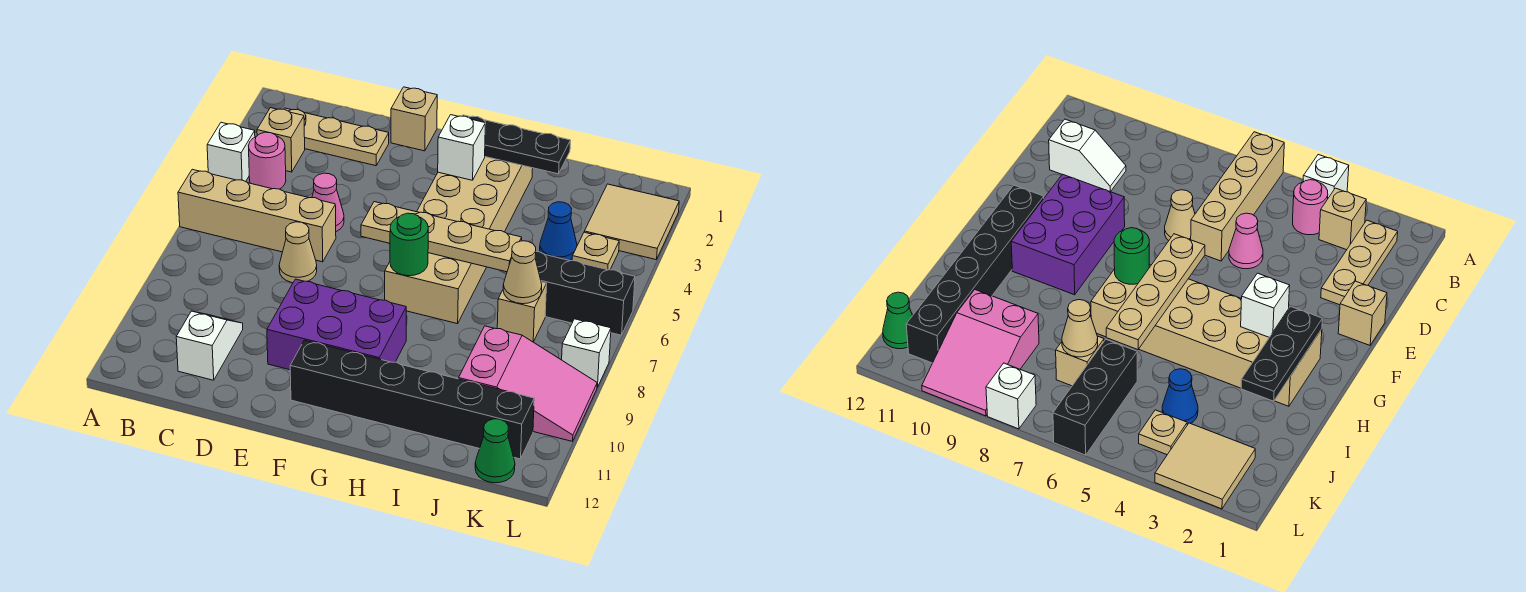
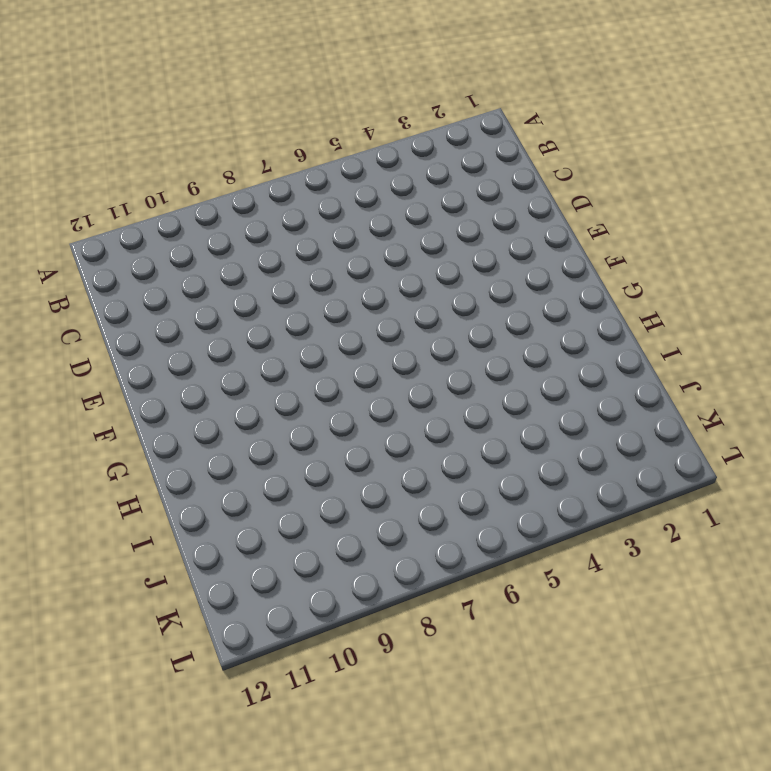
none -> white 1x1 brick [207,122,255,182]
none -> tan 1x4 brick [178,169,336,262]
none -> tan 1x3 plate [284,108,389,166]

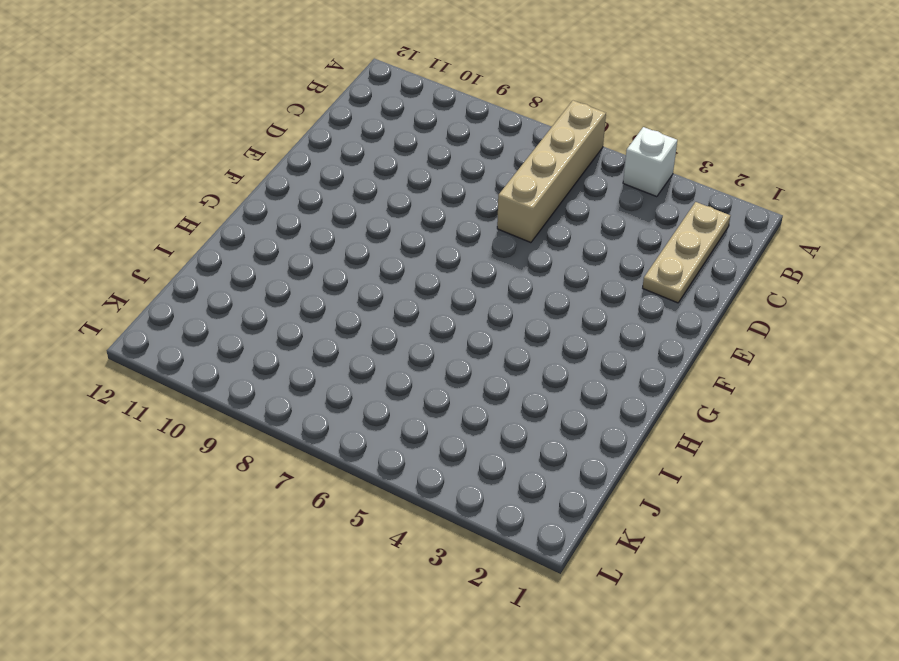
none -> tan 1x1 brick [257,108,305,172]
none -> pink 1x1 round brick [248,132,286,189]
none -> white 1x2 slope [176,311,243,380]

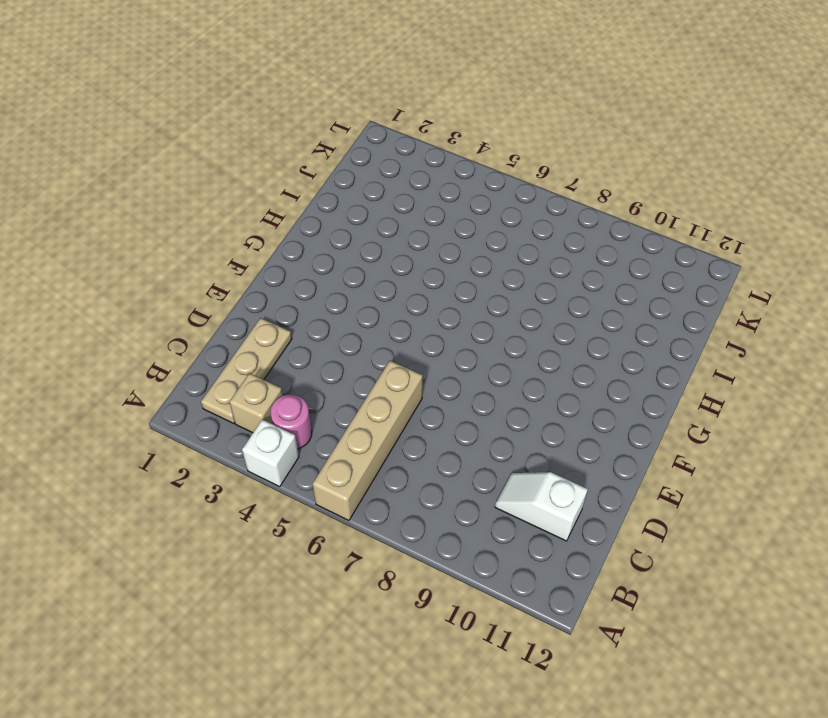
none -> pink 1x1 cone [312,173,344,231]
none -> tan 1x1 cone [279,222,317,283]
none -> tan 1x1 brick [391,87,437,151]

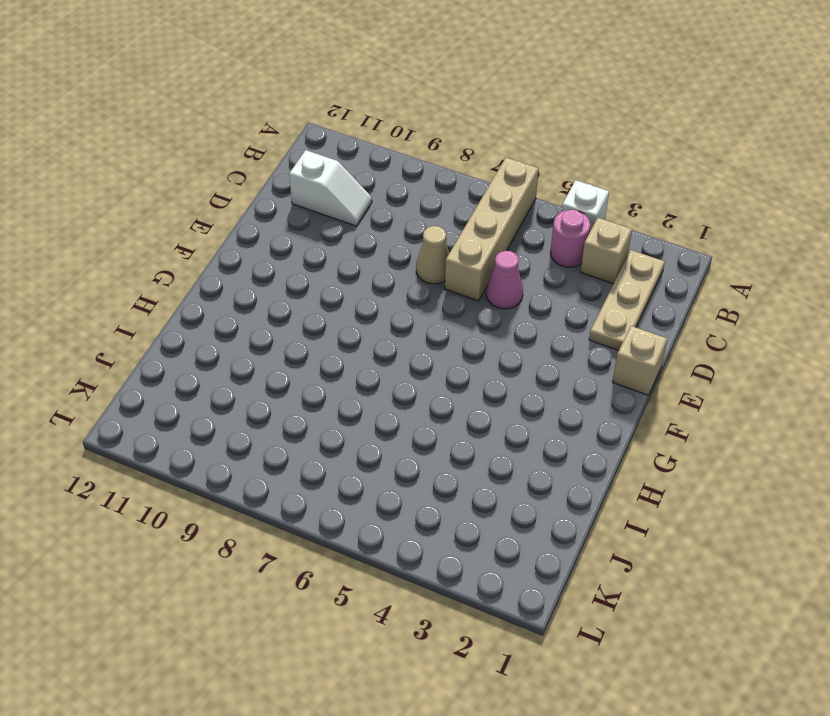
none -> purple 2x3 brick [267,279,406,370]
none -> black 1x6 brick [290,340,534,459]
none -> tan 2x6 brick [385,157,533,324]

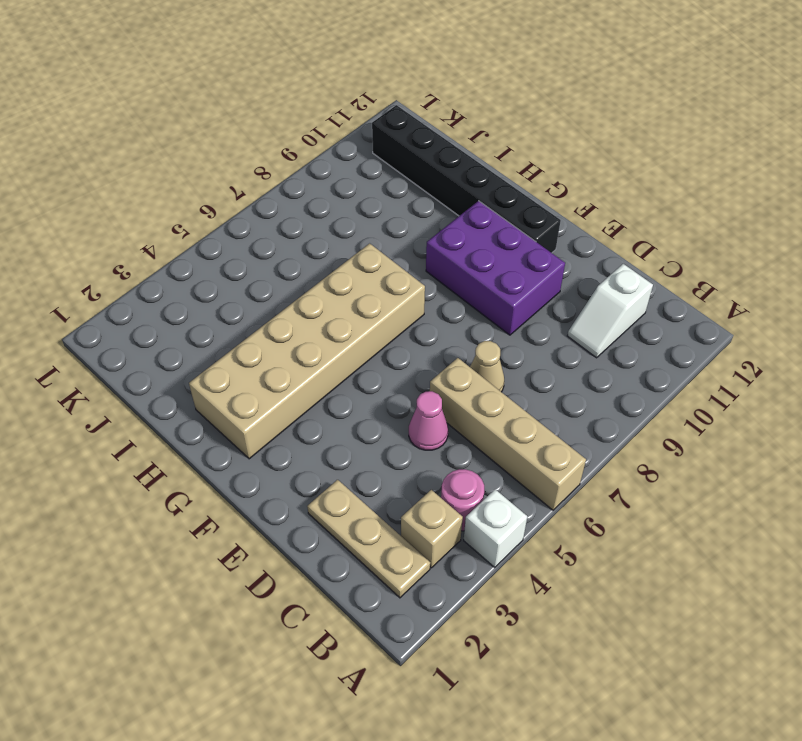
none -> tan 1x1 brick [391,87,437,151]
none -> blue 1x1 cone [540,202,577,261]
none -> black 1x3 brick [535,252,635,335]

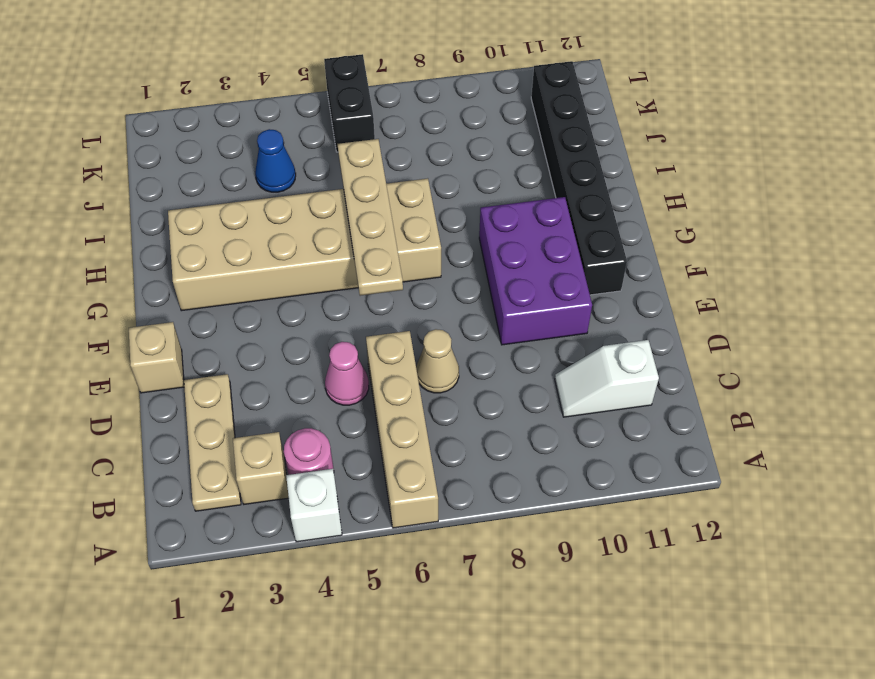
black 1x2 brick [324,54,375,152] -> black 1x3 brick [535,252,635,335]
none -> tan 1x1 brick [497,282,547,342]
none -> pink 2x3 slope [459,326,597,441]
none -> tan 2x2 tile [584,184,679,260]

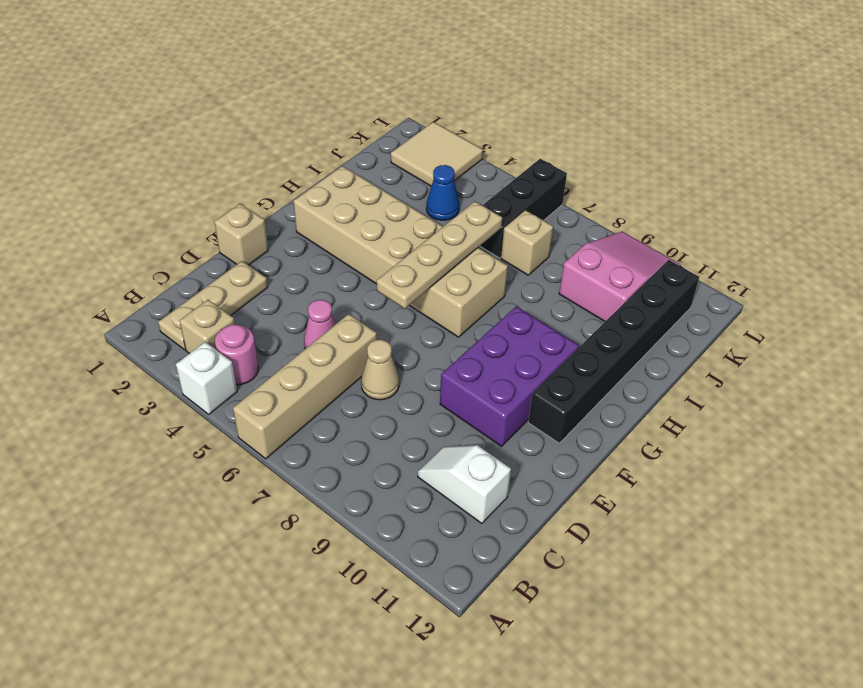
none -> tan 1x1 plate [572,232,619,270]
none -> green 1x1 cone [475,419,515,483]
none -> white 1x1 brick [562,319,611,387]

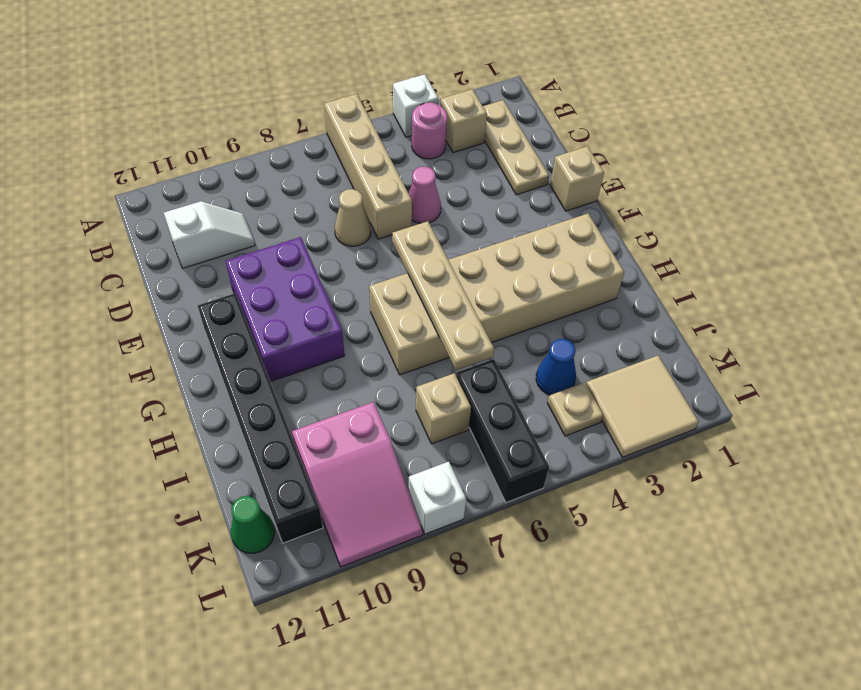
none -> black 1x3 plate [462,115,571,174]
none -> white 1x1 brick [438,115,485,180]
none -> green 1x1 round brick [390,213,428,276]

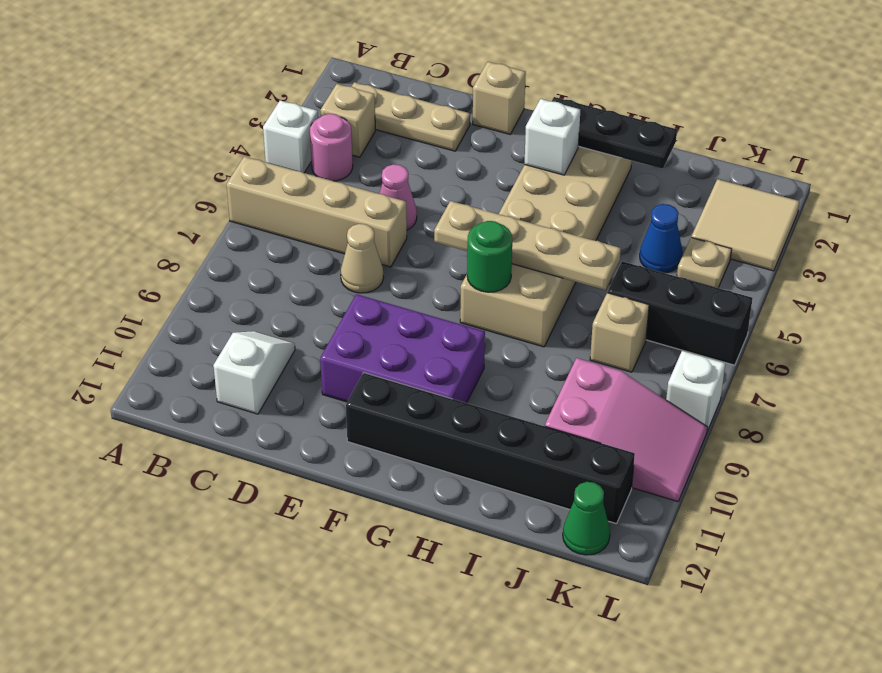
none -> tan 1x1 cone [503,241,542,304]

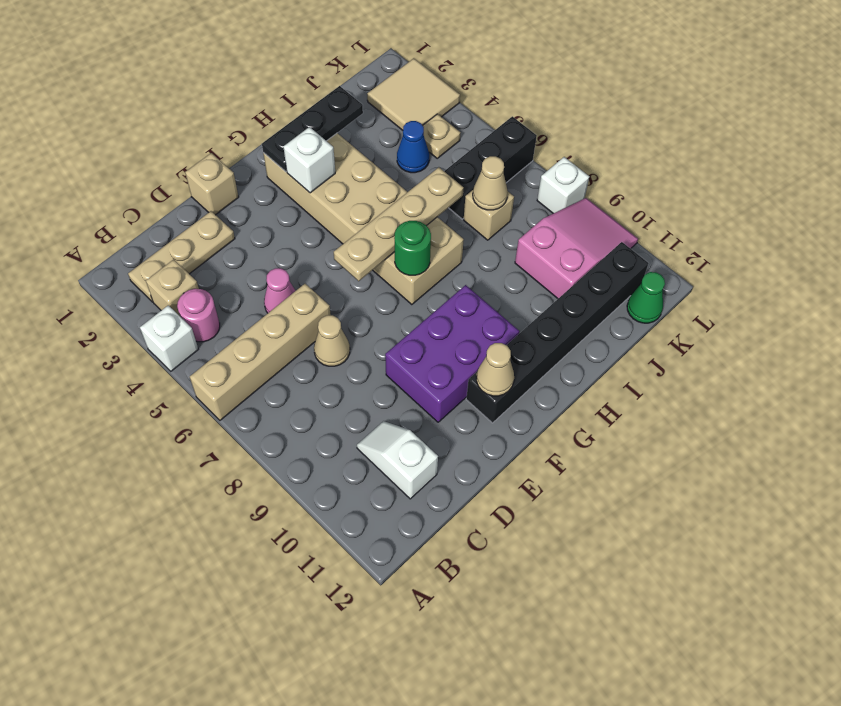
tan 1x1 cone [476,343,514,396] -> none

